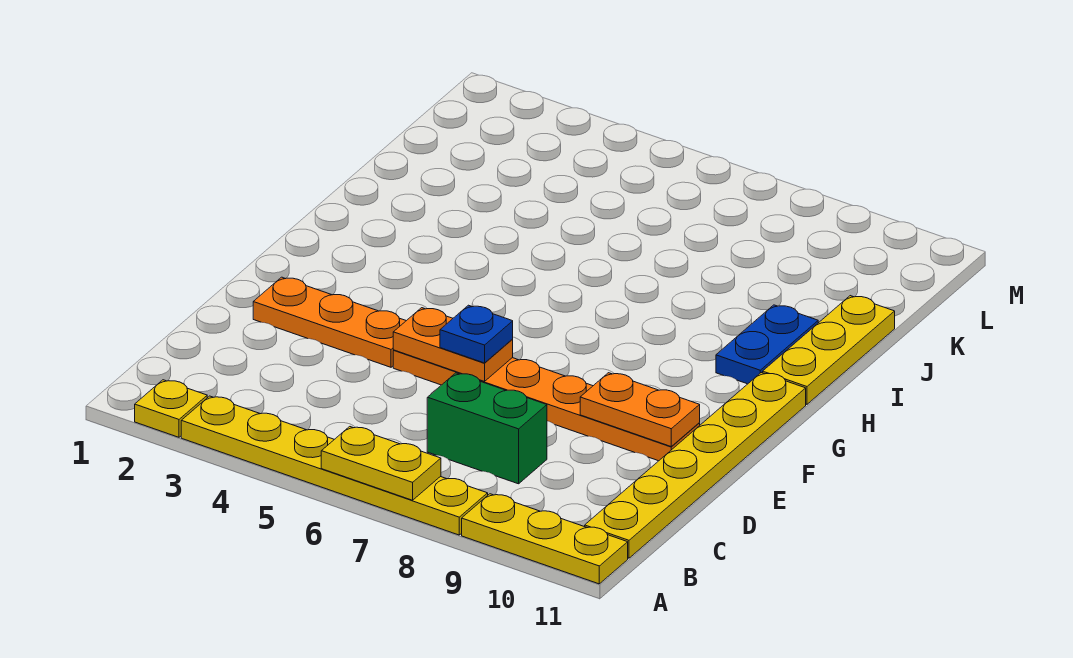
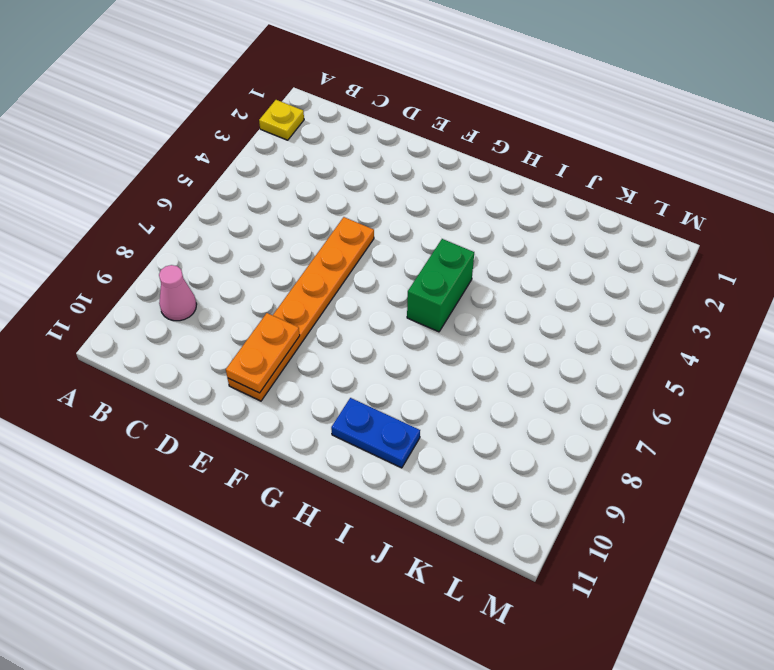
pink 1x1 cone [159,265,197,321] -> none
green 1x2 brick [407,239,474,332] -> green 1x2 brick moved to [427,373,547,484]
none -> yellow 1x6 plate [181,396,488,535]
none -> yellow 1x3 plate [462,494,628,584]
none -> yellow 1x6 plate [585,373,806,558]

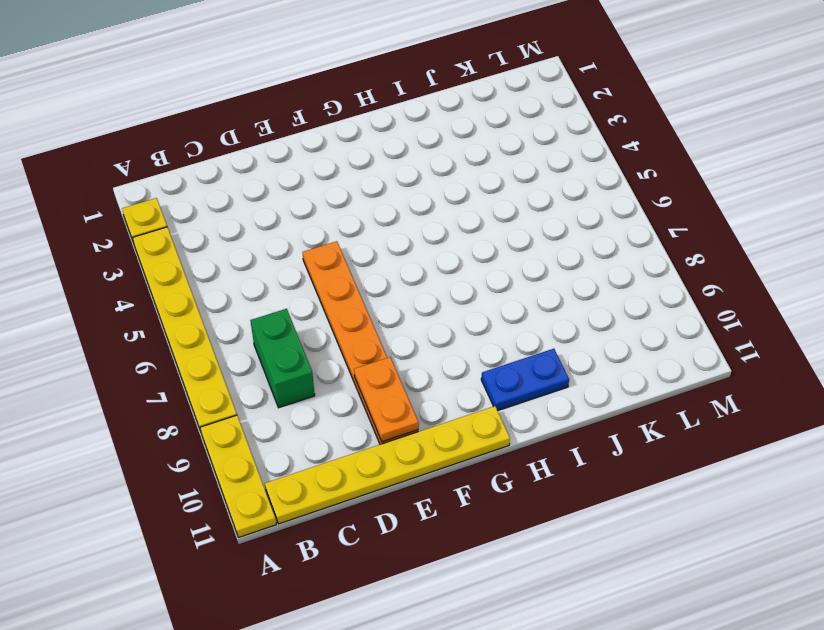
none -> orange 1x3 plate [253,277,406,367]
none -> yellow 1x3 plate [763,296,895,404]
none -> yellow 1x2 plate [321,427,441,500]

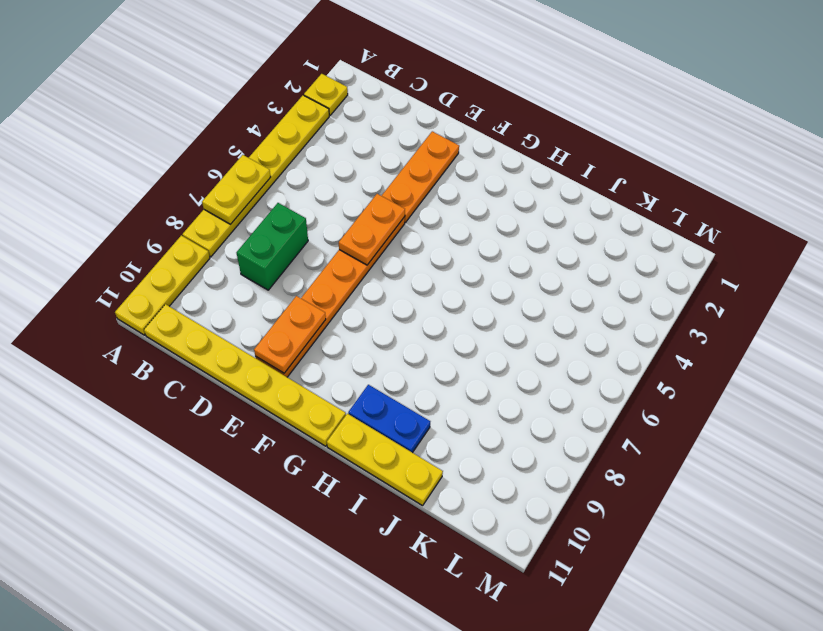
none -> blue 1x1 plate [440,305,513,363]

